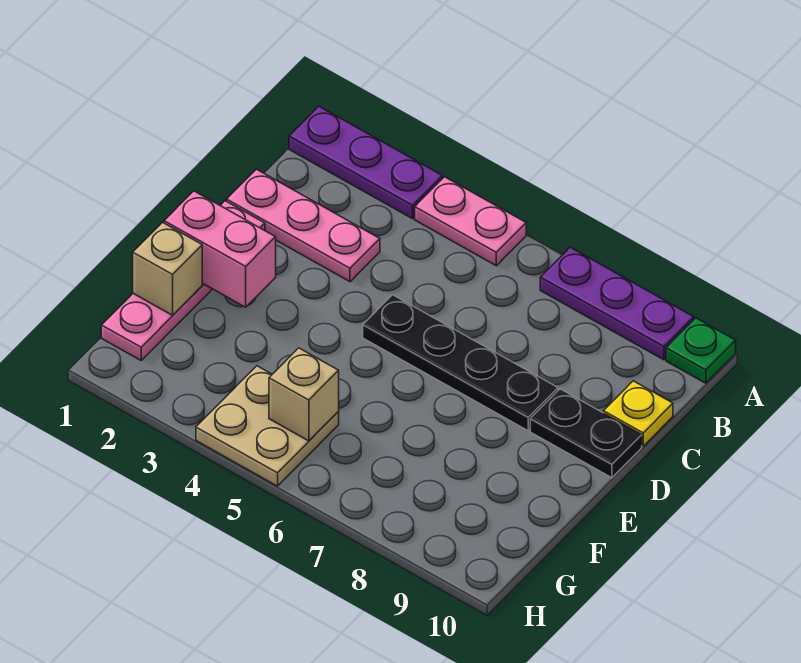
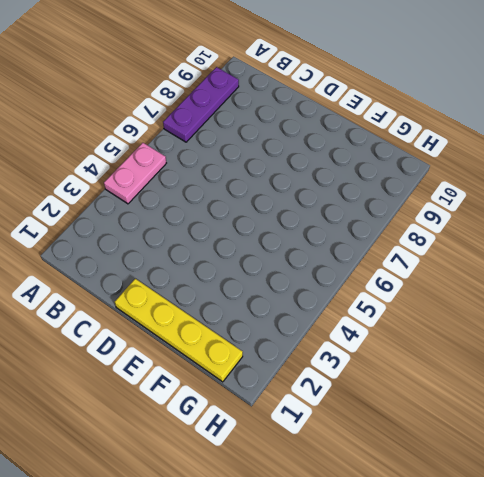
yellow 1x4 plate [115,279,243,382] -> pink 1x4 plate [101,201,265,360]
none -> purple 1x3 plate [289,106,442,219]
none -> green 1x1 plate [666,318,736,383]
none -> pink 1x3 plate [227,169,380,282]

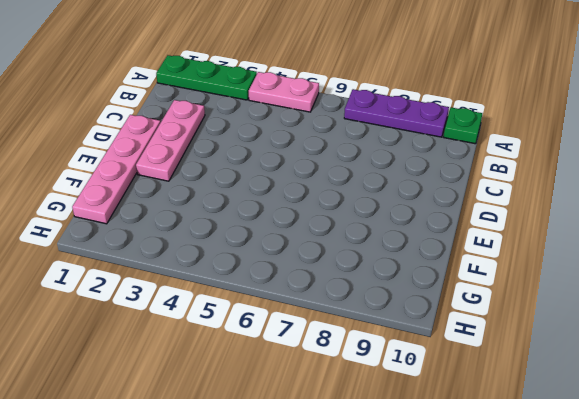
green 1x3 plate [156,55,257,100] -> purple 1x3 plate [289,106,442,219]
pink 1x3 plate [136,100,205,181] -> pink 1x3 plate turned to [227,169,380,282]
none -> yellow 1x1 plate [603,381,673,446]
none -> black 1x4 plate [363,295,558,431]
none -> black 1x2 plate [530,389,642,478]

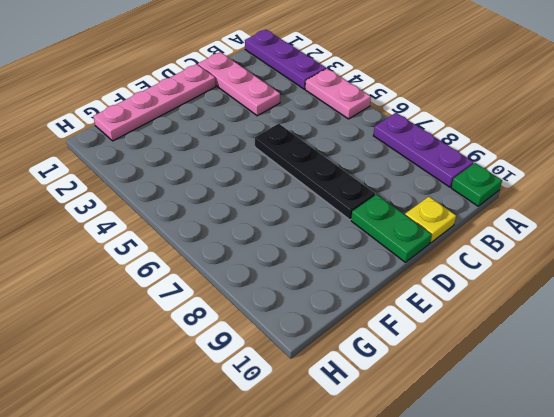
green 1x2 plate [351,194,432,262] -> black 1x2 plate [530,389,642,478]
none -> tan 2x2 plate [196,366,339,486]
none -> pink 1x2 brick [164,191,276,307]
none -> tan 1x1 brick [133,222,202,315]

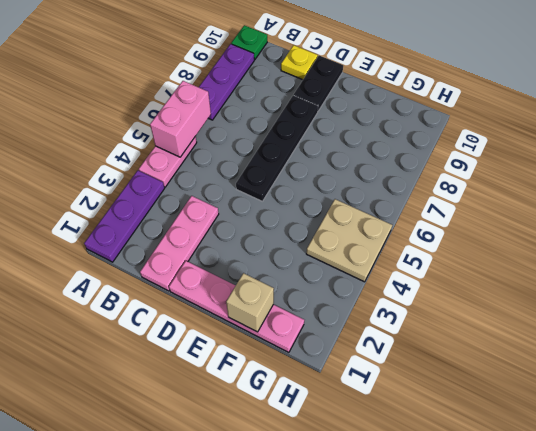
pink 1x2 brick [150,81,211,157] -> pink 1x2 brick moved to [164,191,276,307]
none -> tan 1x1 brick [269,348,339,441]

